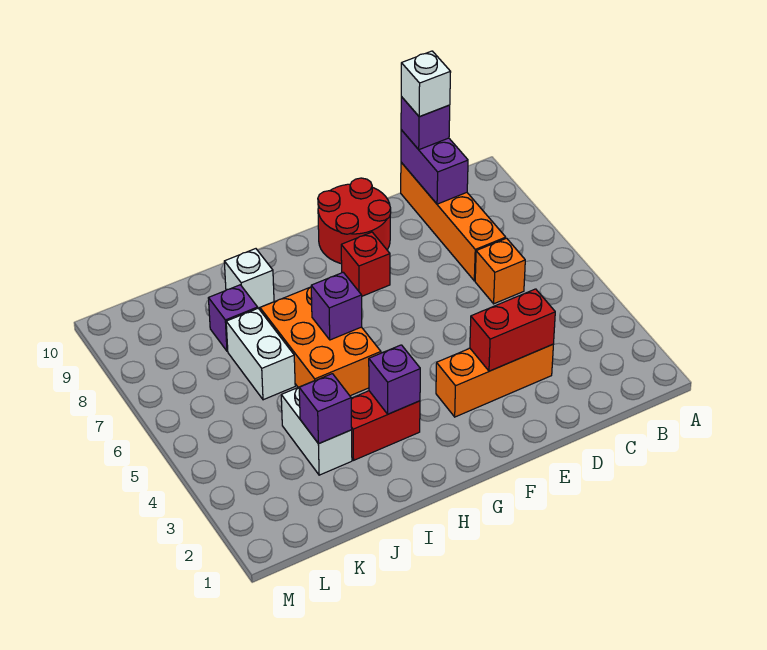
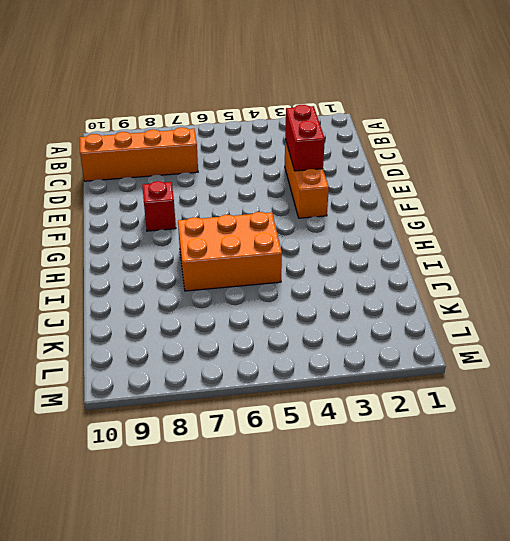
none -> orange 1x1 brick [475,238,525,304]
none -> red 2x2 round brick [318,178,391,264]
none -> red 1x2 brick [351,391,420,460]

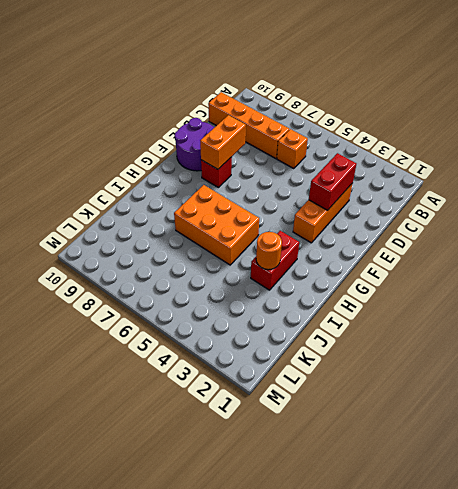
orange 1x2 brick [200,115,246,169] -> none
purple 2x2 round brick [175,118,214,171] -> red 2x2 round brick [318,178,391,264]
orange 1x1 round brick [256,232,282,270] -> none
none -> white 1x1 brick [224,249,274,308]
none -> white 1x2 brick [281,382,352,475]
none -> white 1x2 brick [226,308,295,400]

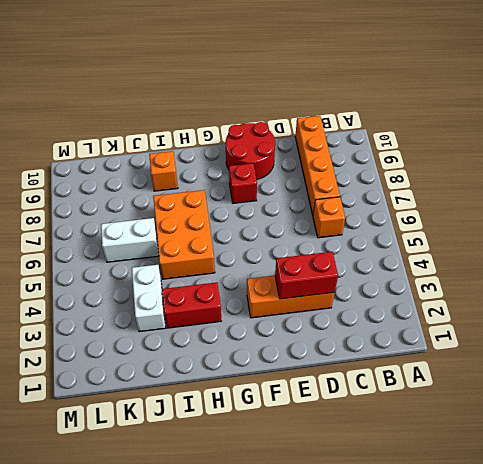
orange 1x1 brick [149,151,178,191] -> white 1x1 brick [224,249,274,308]
white 1x2 brick [101,218,159,262] -> white 1x2 brick turned to [226,308,295,400]
none -> purple 1x1 brick [208,285,258,351]
none -> purple 1x2 brick [401,130,468,204]
none -> purple 1x1 brick [369,345,420,414]

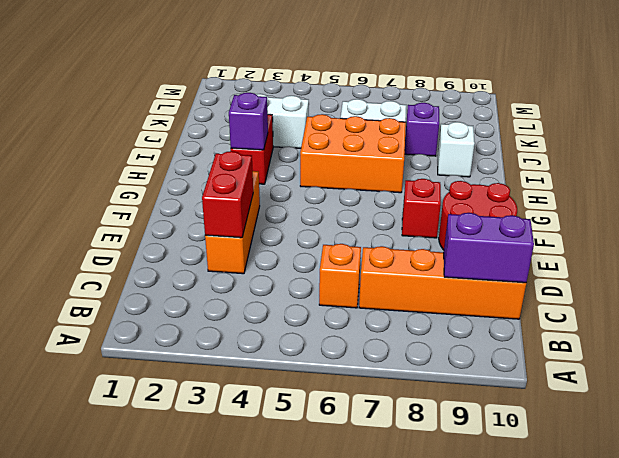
none -> purple 1x1 brick [311,272,362,340]
none -> purple 1x1 brick [299,374,352,444]
none -> purple 1x1 brick [401,97,450,150]

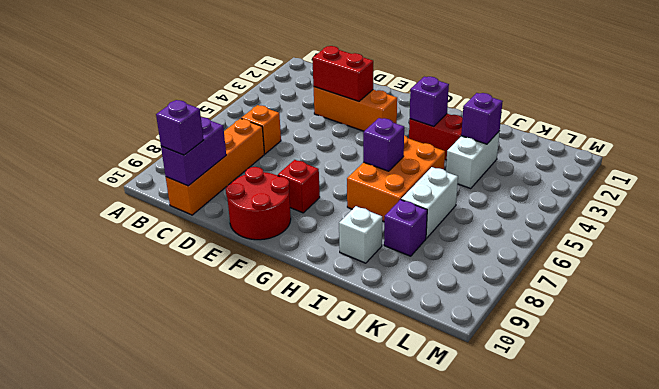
none -> white 1x1 brick [401,51,451,117]

